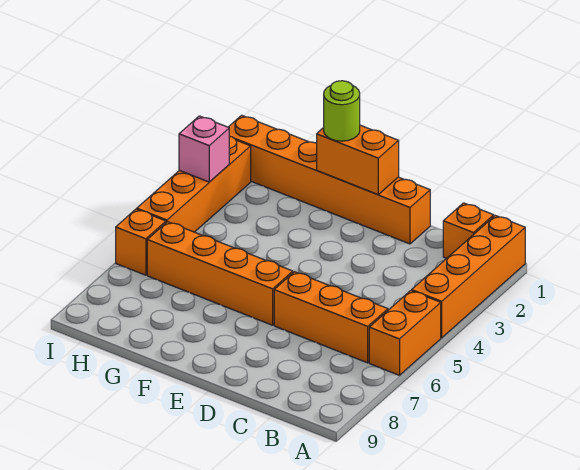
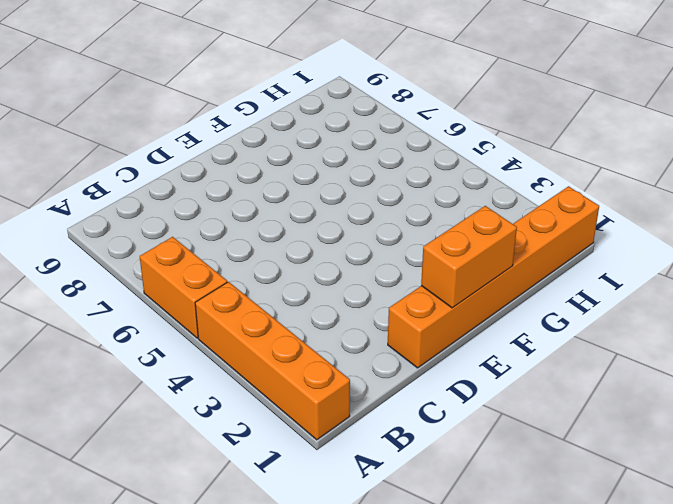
none -> orange 1x1 brick [443,203,494,258]
none -> orange 1x3 brick [274,272,388,363]

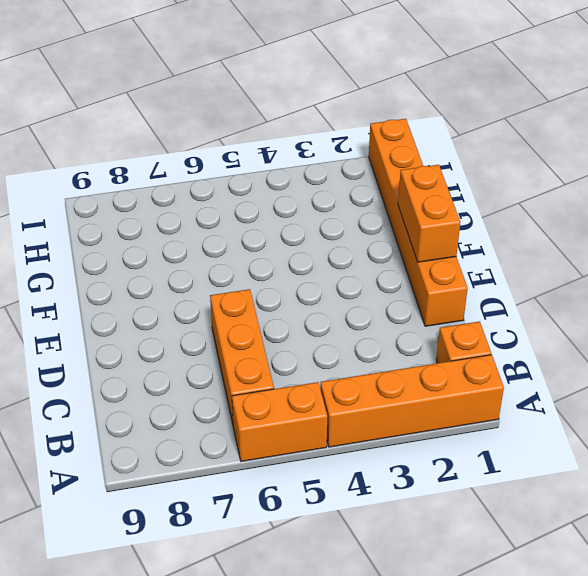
none -> orange 1x4 brick [147,222,293,325]
none -> orange 1x4 brick [137,136,251,232]

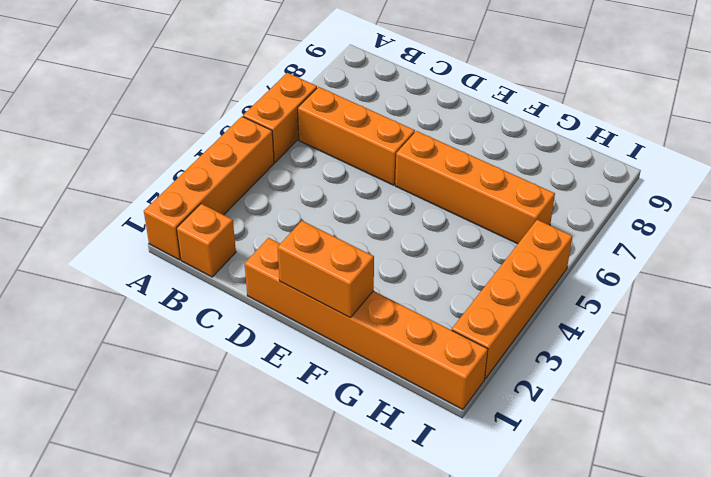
none -> orange 1x1 brick [116,209,166,275]
none -> pink 1x1 brick [179,116,229,182]

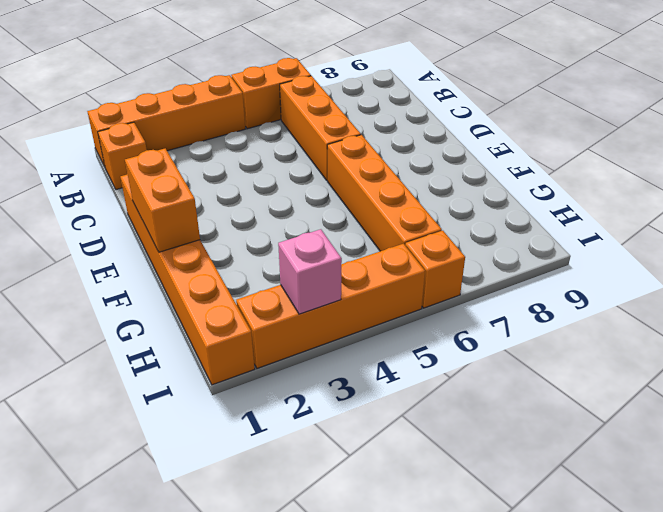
none -> lime 1x1 round brick [324,81,360,141]

